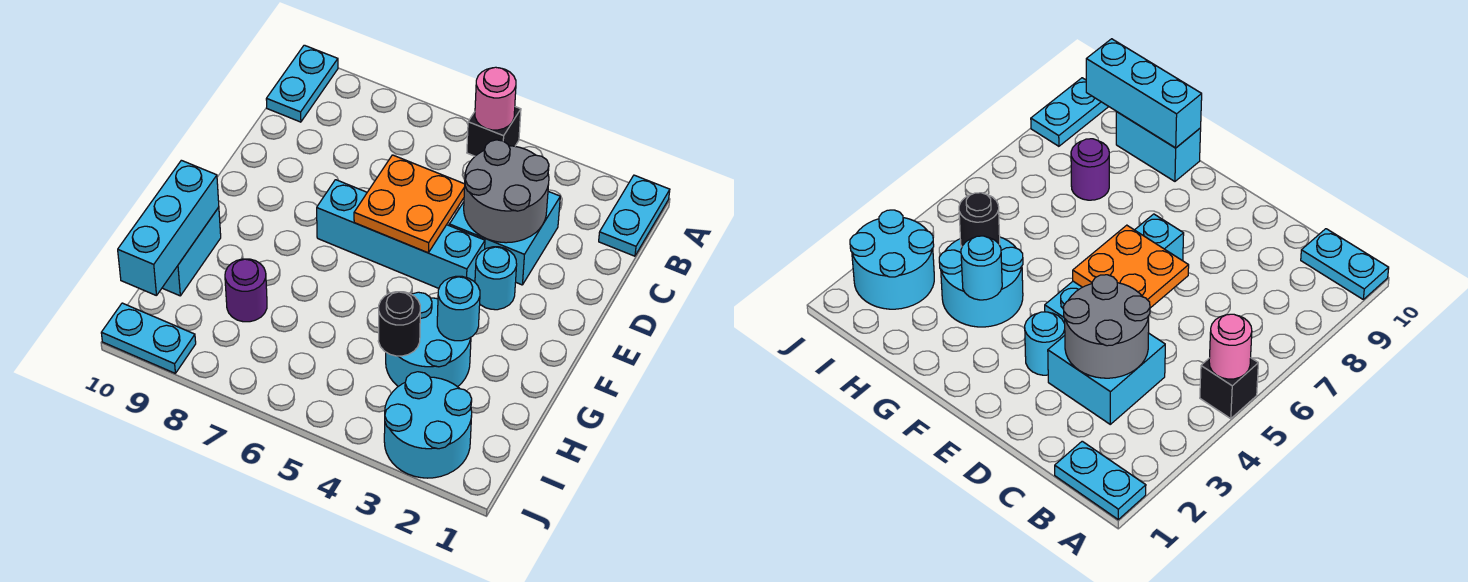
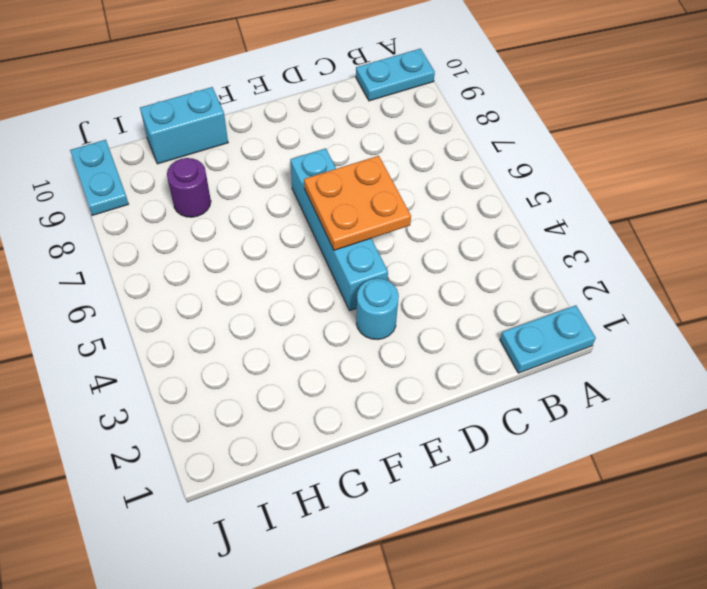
none -> black 1x1 brick [467,107,521,156]
none -> cyan 2x2 brick [449,192,560,285]
none -> cyan 2x2 round brick [386,292,471,387]

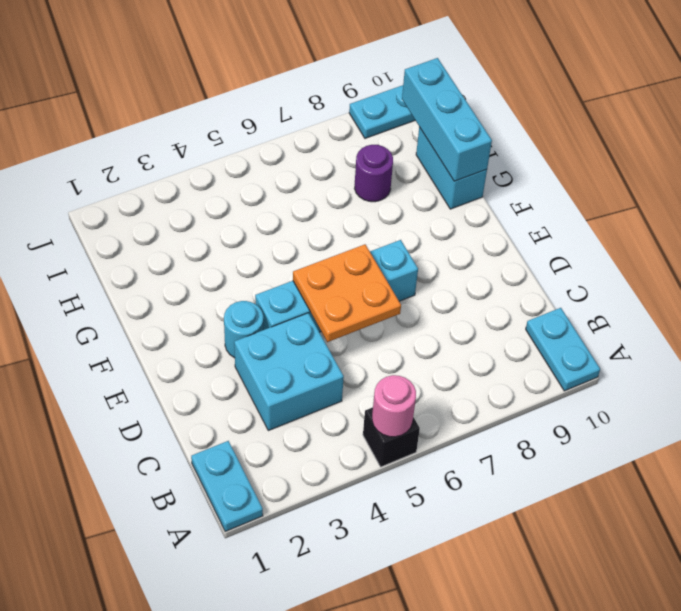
none -> cyan 2x2 round brick [386,292,471,387]
none -> cyan 2x2 round brick [384,372,472,478]
none -> grey 2x2 round brick [464,140,549,243]

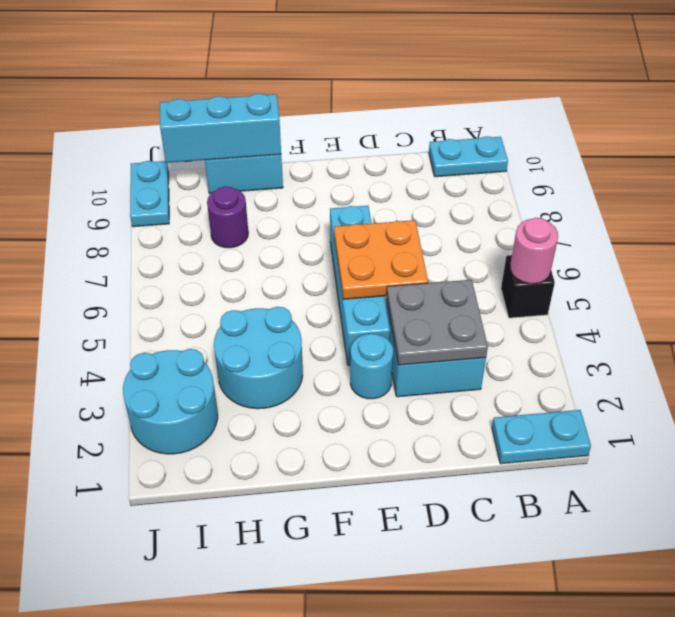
grey 2x2 plate [387,280,488,365] -> grey 2x2 round brick [464,140,549,243]
none -> cyan 1x1 round brick [437,276,480,341]
none -> black 1x1 round brick [378,292,420,356]

